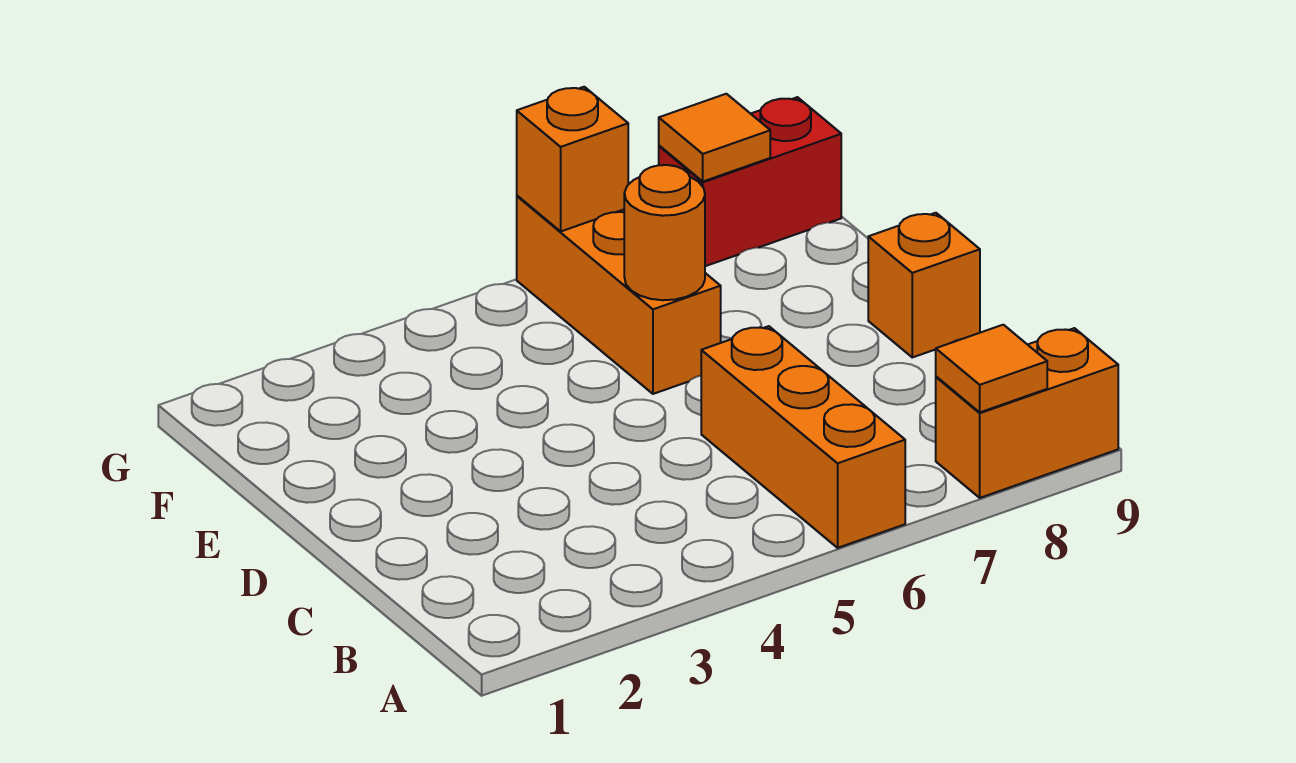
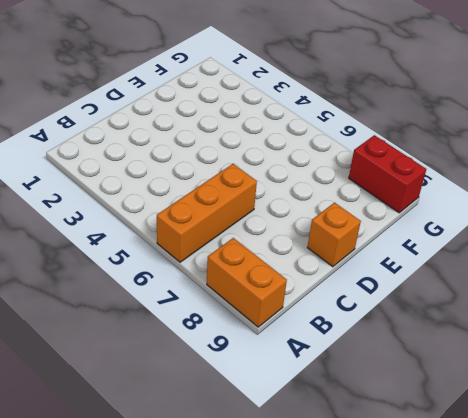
none -> orange 1x3 brick [517,196,721,394]
none -> orange 1x1 tile [936,325,1047,412]

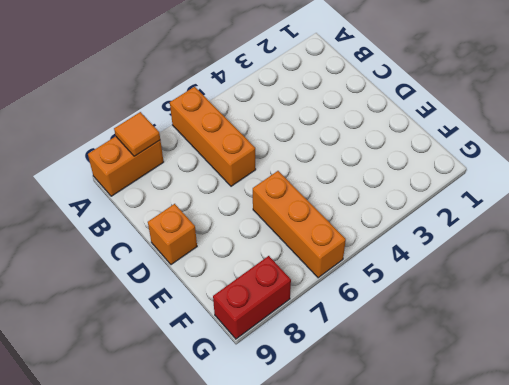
none -> orange 1x1 round brick [624,165,705,300]
none -> orange 1x1 brick [517,87,628,231]

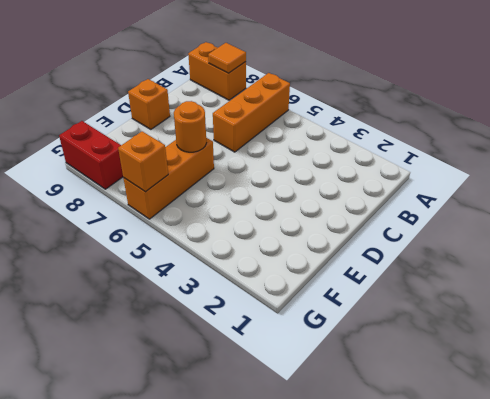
none -> orange 1x1 tile [659,94,770,181]

